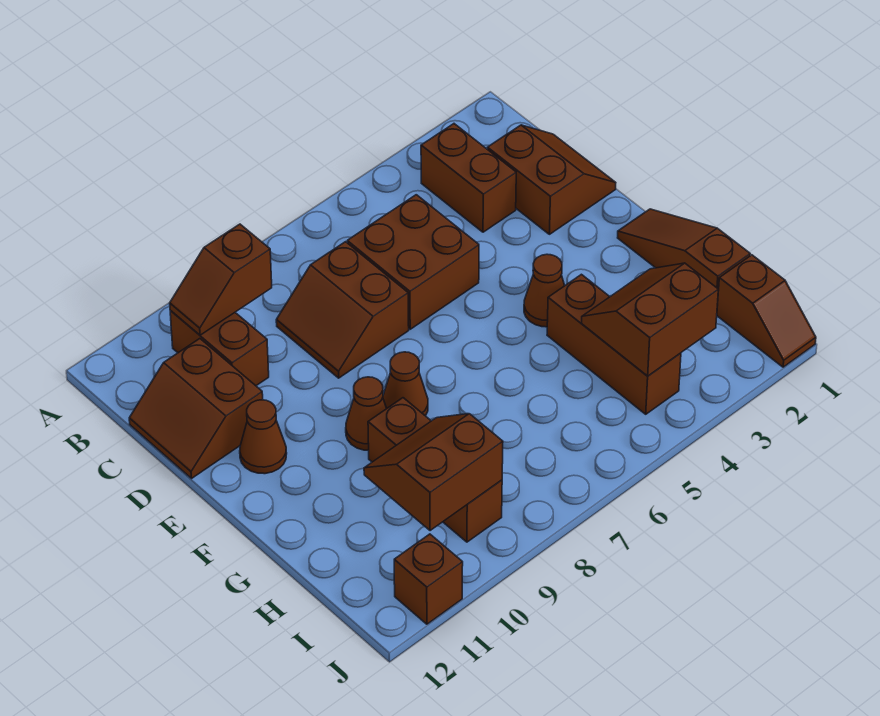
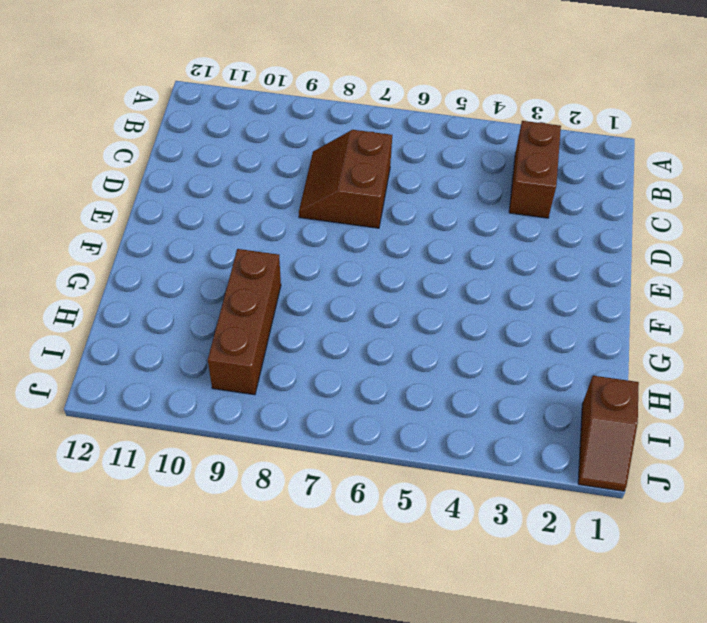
none -> brown 1x2 brick [170,311,269,386]
none -> brown 2x2 slope [487,125,616,234]
none -> brown 2x2 brick [347,195,479,329]

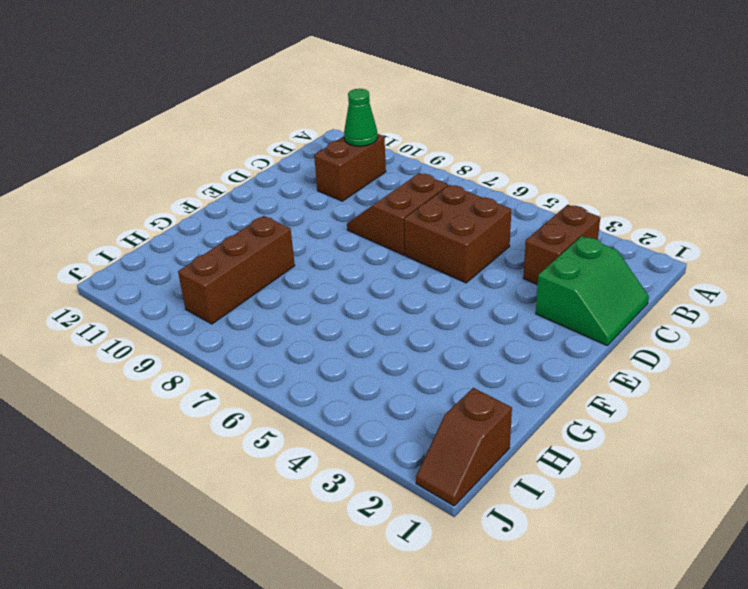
green 1x1 cone [344,89,378,146] -> brown 1x2 slope [170,224,272,335]
green 2x2 slope [536,236,649,345] -> brown 2x2 slope [487,125,616,234]
none -> brown 2x2 slope [129,339,263,478]
none -> brown 1x1 cone [240,400,287,474]
none -> brown 1x3 slope [618,209,750,306]

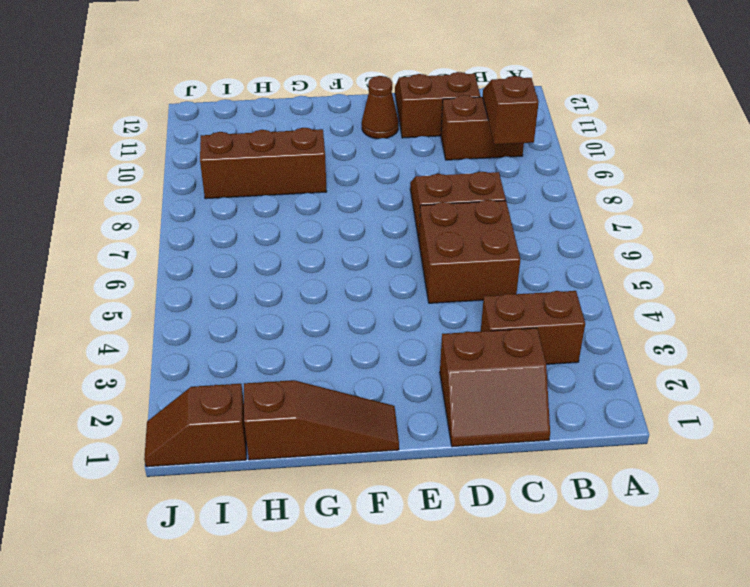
none -> brown 1x1 cone [524,254,565,327]
none -> brown 1x1 cone [383,352,428,416]
none -> brown 1x1 cone [346,377,387,450]

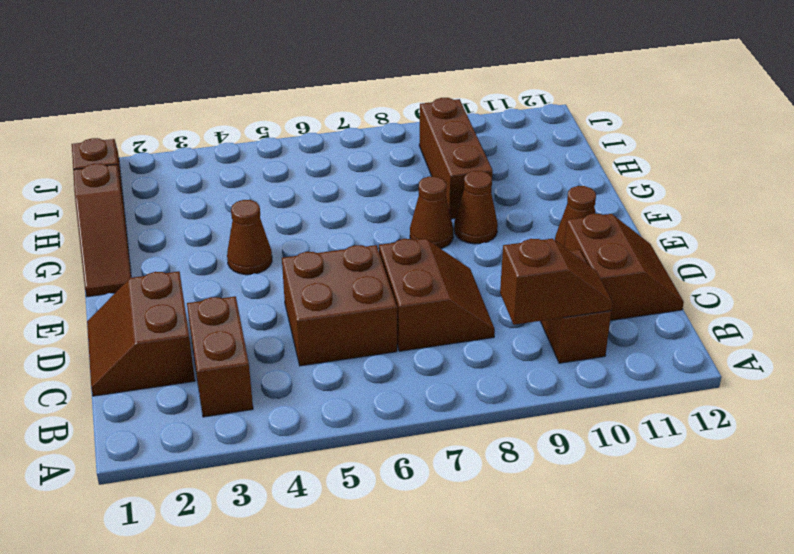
none -> brown 1x3 brick [547,274,681,414]
none -> brown 1x1 brick [394,534,463,624]
none -> brown 2x2 slope [582,263,718,376]

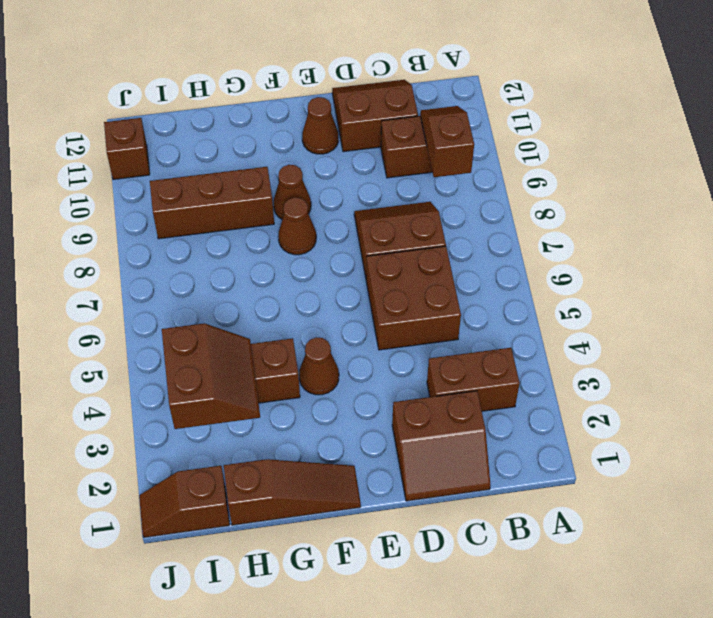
none -> brown 2x2 slope [364,414,503,531]

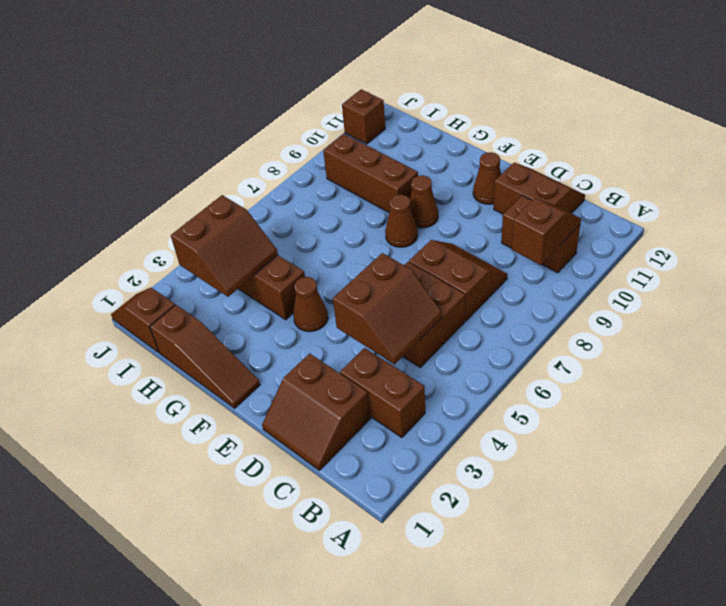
brown 2x2 slope [333,253,442,364] -> brown 2x2 slope moved to [364,414,503,531]

